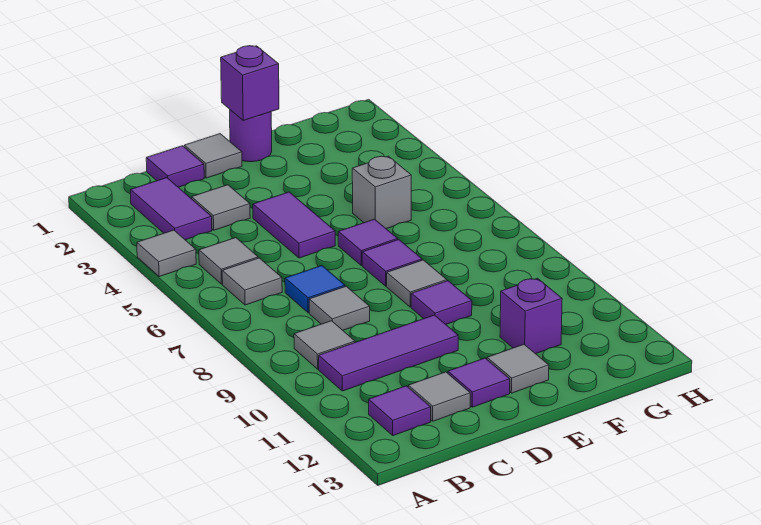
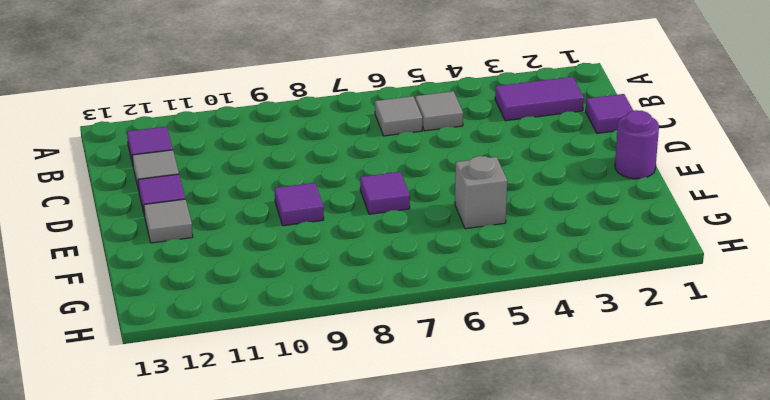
none -> grey 1x1 tile [137,230,196,277]
none -> grey 1x1 tile [294,321,355,369]
none -> purple 1x3 tile [319,315,458,391]

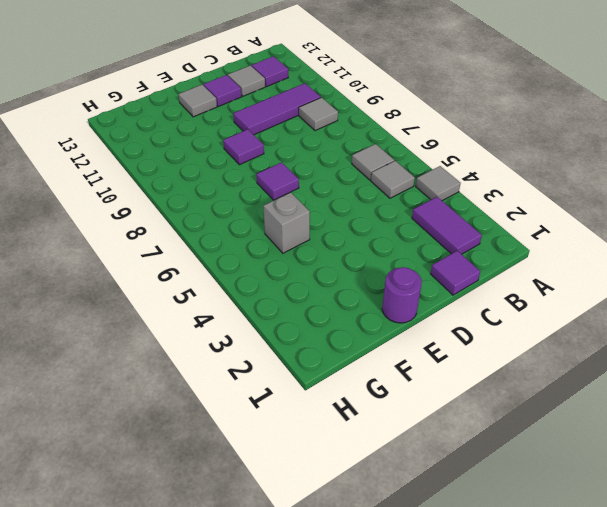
none -> grey 1x1 tile [192,185,250,230]
none -> blue 1x1 tile [285,266,345,313]
none -> grey 1x1 tile [309,286,370,330]

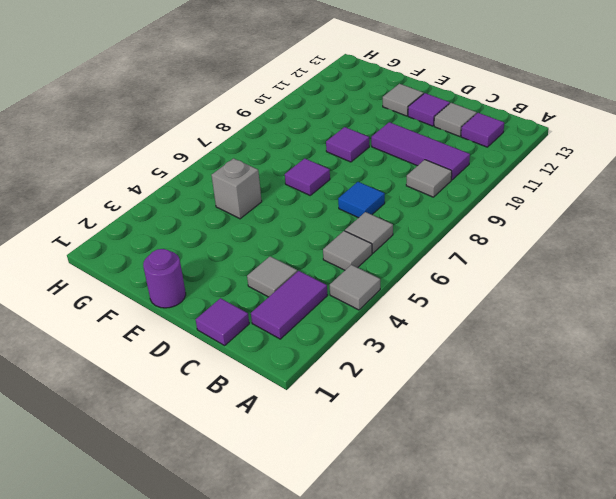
none -> grey 1x1 tile [309,286,370,330]
none -> grey 1x1 tile [184,134,242,178]
none -> purple 1x2 tile [253,192,335,258]

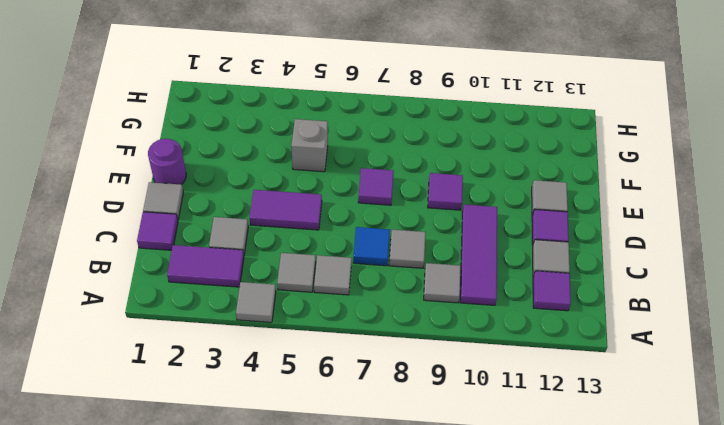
none -> purple 1x1 tile [338,219,398,265]
none -> grey 1x1 tile [387,260,447,307]
none -> purple 1x1 brick [500,278,562,354]

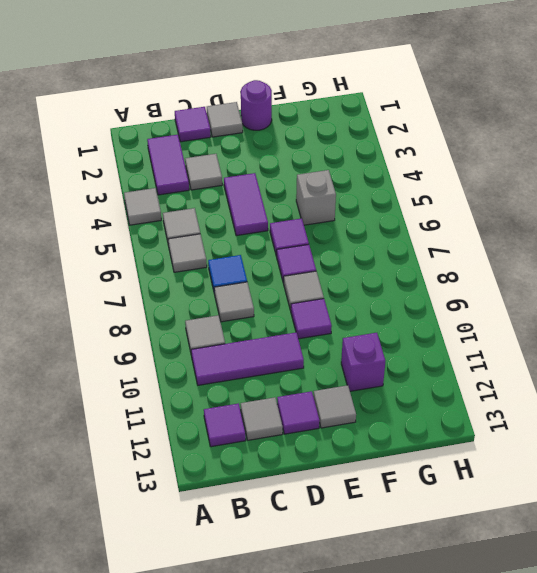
none -> purple 1x1 brick [221,46,279,120]

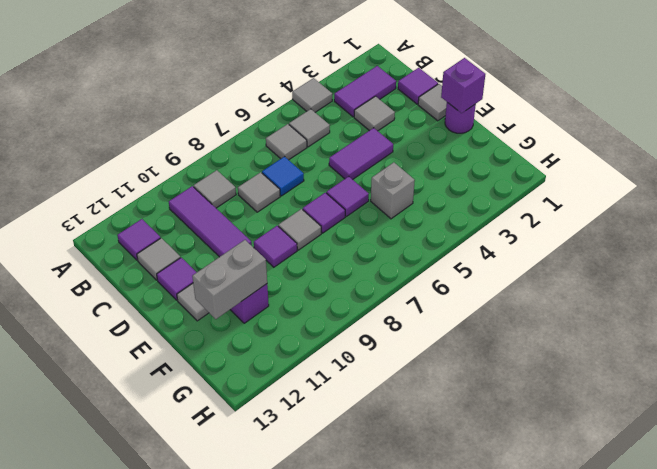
grey 1x2 brick [192,240,267,319] -> none

